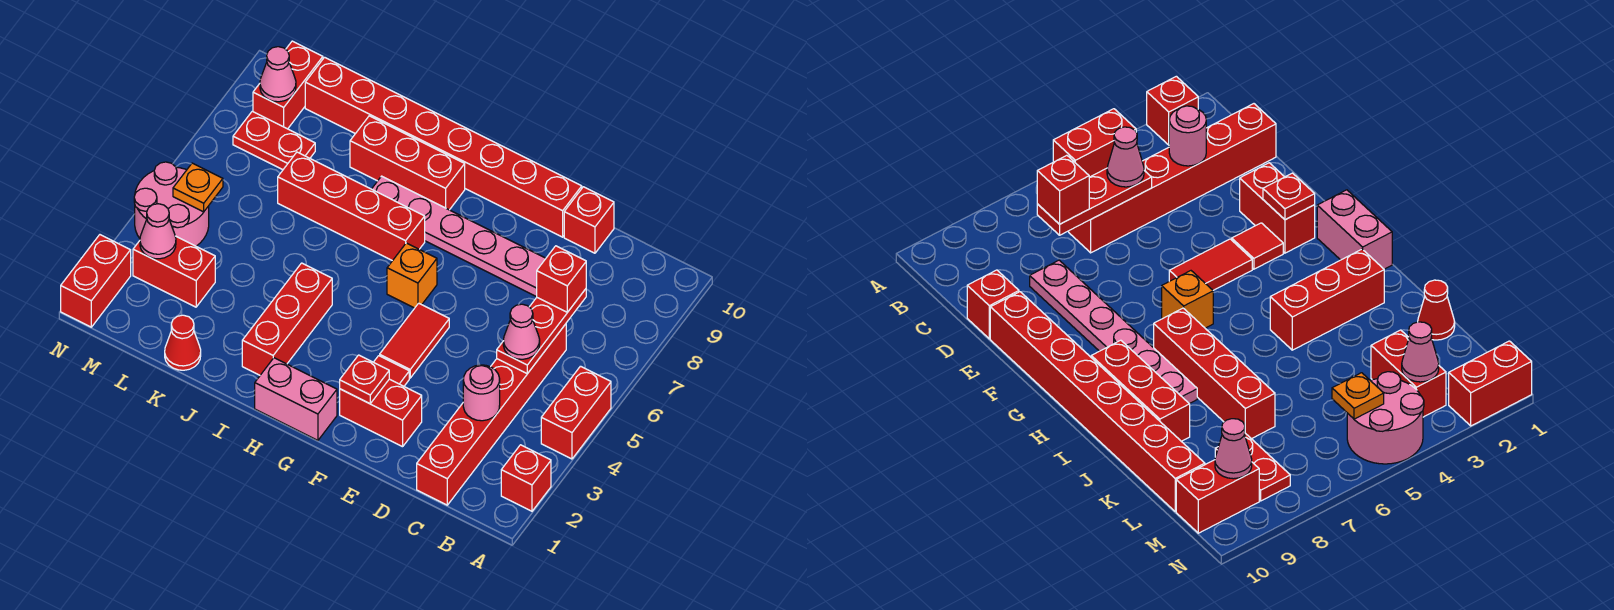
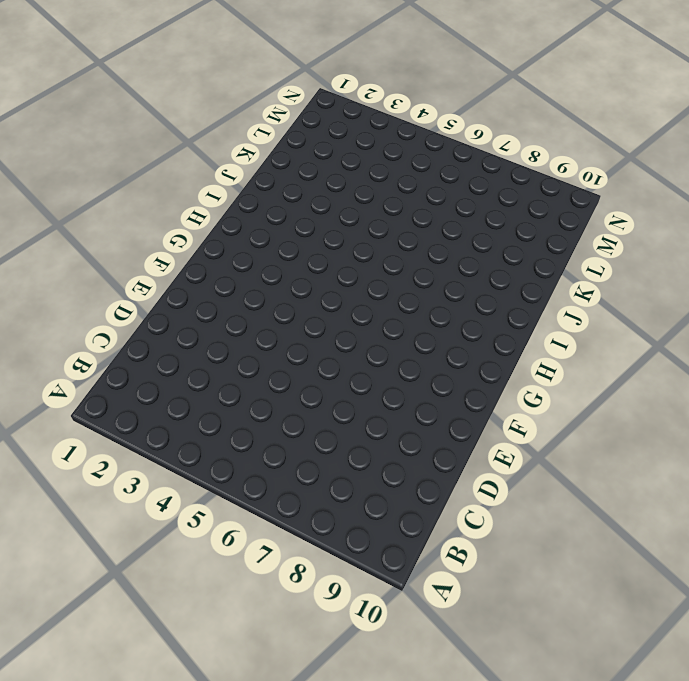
none -> red 1x1 brick [501,445,551,511]
none -> red 1x2 brick [541,366,611,459]
none -> red 1x6 brick [417,324,566,505]

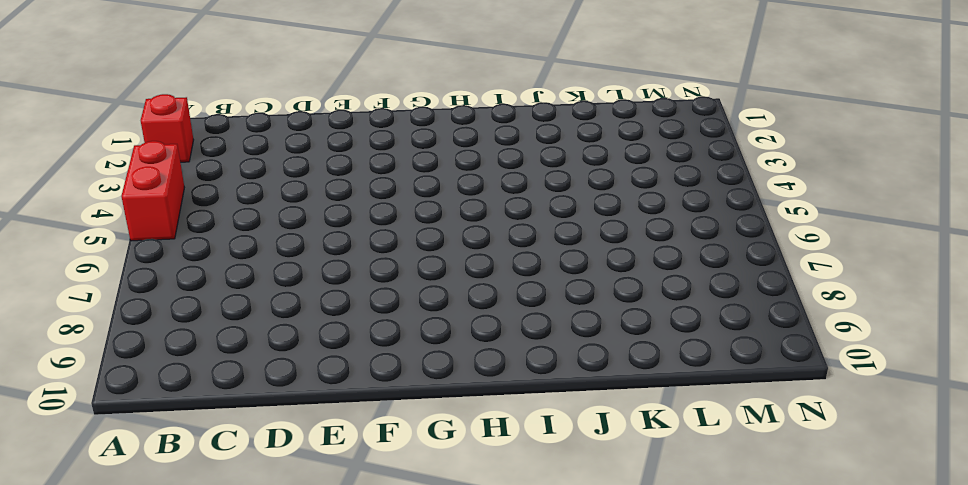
none -> red 1x6 brick [417,324,566,505]
none -> pink 1x6 plate [372,176,546,297]
none -> red 1x1 brick [564,187,614,253]

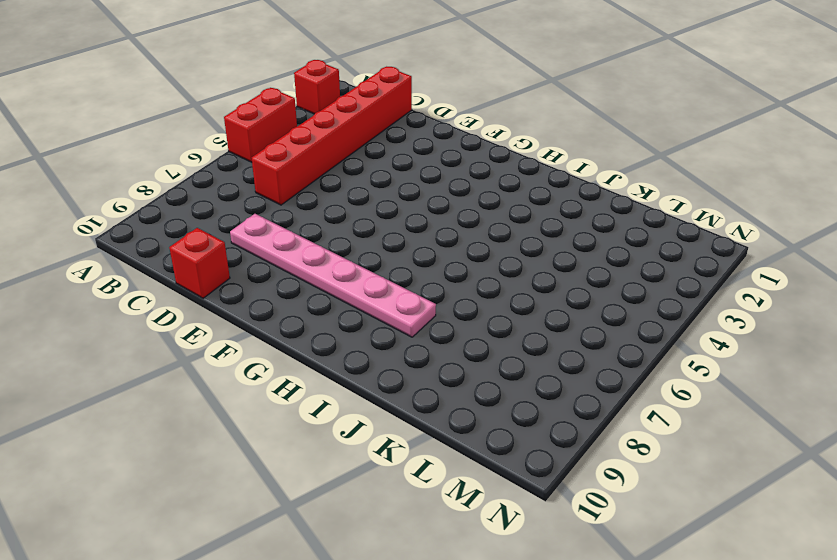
none -> red 1x2 brick [340,379,422,447]
none -> red 1x8 brick [305,57,582,237]
none -> red 1x1 tile [374,356,409,386]

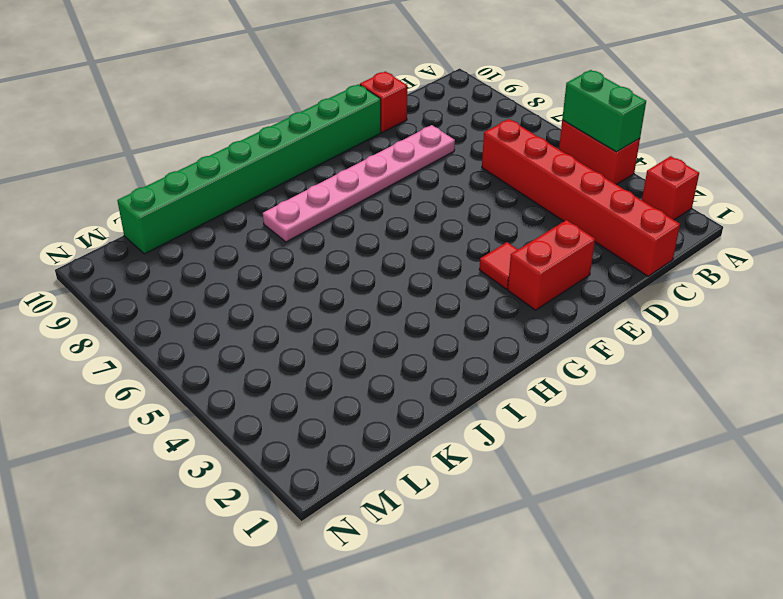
green 1x2 brick [562,70,646,152] -> none
green 1x8 brick [117,84,381,254] -> red 1x8 brick [305,57,582,237]
none -> red 1x2 tile [380,303,449,378]
none -> pink 1x2 brick [255,358,337,440]
none -> orange 1x1 brick [387,243,437,308]

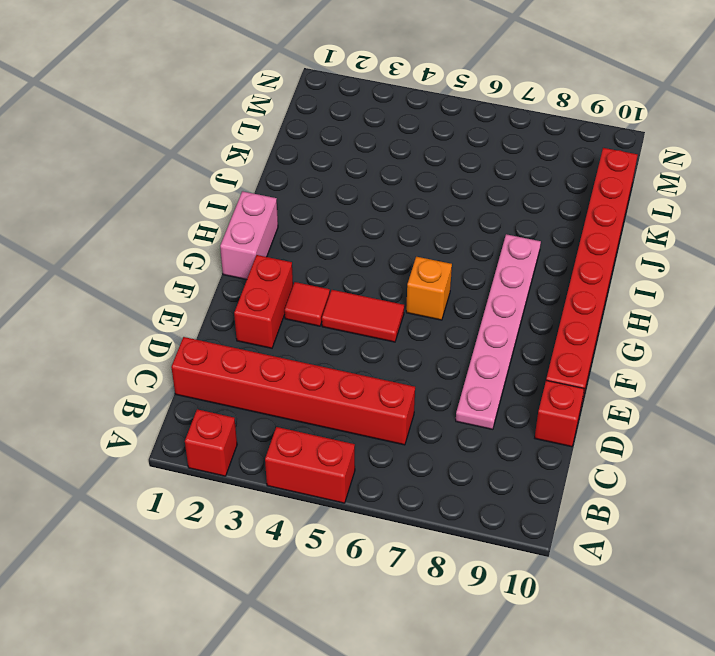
none -> red 1x4 brick [278,152,425,261]
none -> red 1x3 brick [350,116,465,210]
none -> red 1x3 brick [242,263,332,375]

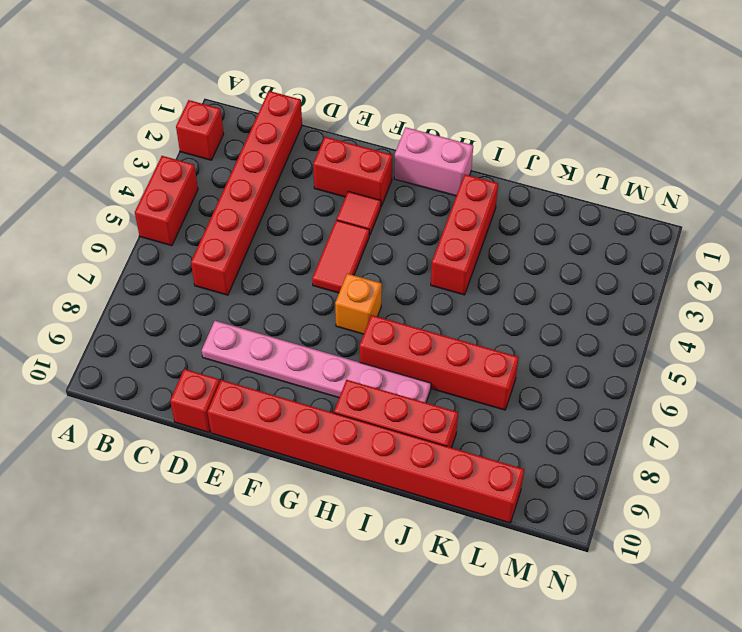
none -> red 1x1 cone [165,315,201,370]
none -> red 1x2 brick [133,236,215,307]
none -> red 1x2 plate [233,111,315,170]

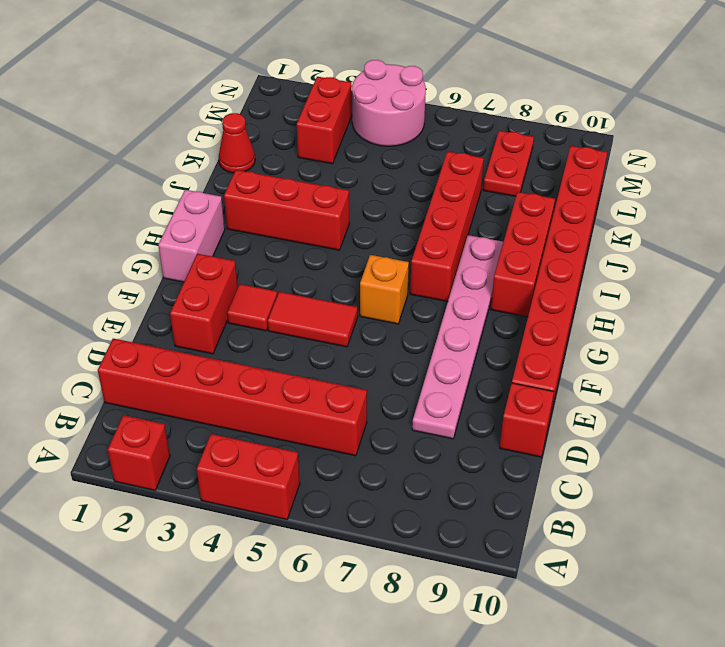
none -> red 1x2 brick [253,41,323,129]
none -> red 1x2 brick [61,235,131,327]
none -> pink 1x1 round brick [463,365,500,421]

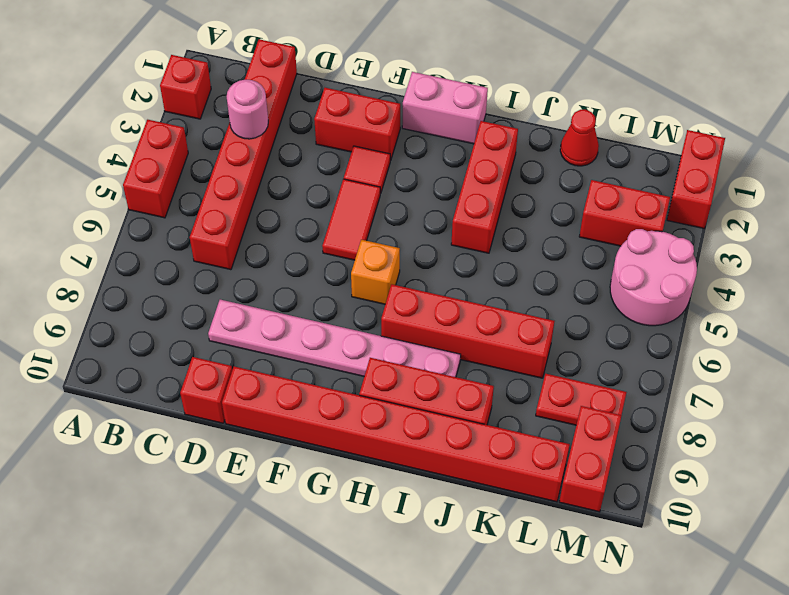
none -> red 1x3 plate [497,289,586,374]
none -> red 1x1 plate [340,355,389,404]
none -> pink 1x1 cone [140,204,176,259]

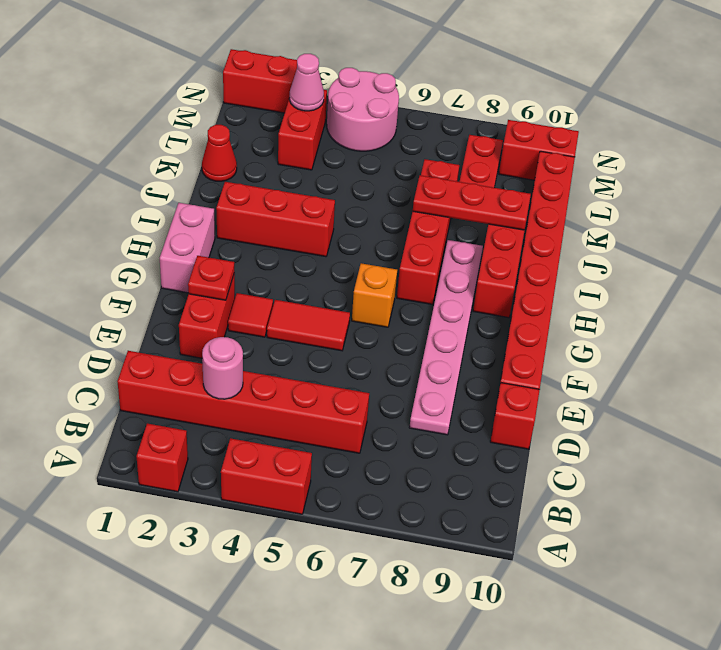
red 1x3 plate [413,175,531,230] -> red 1x3 plate moved to [497,289,586,374]
none -> orange 1x1 plate [173,163,223,212]
none -> pink 1x1 cone [260,47,296,102]
none -> pink 1x1 cone [503,304,540,359]

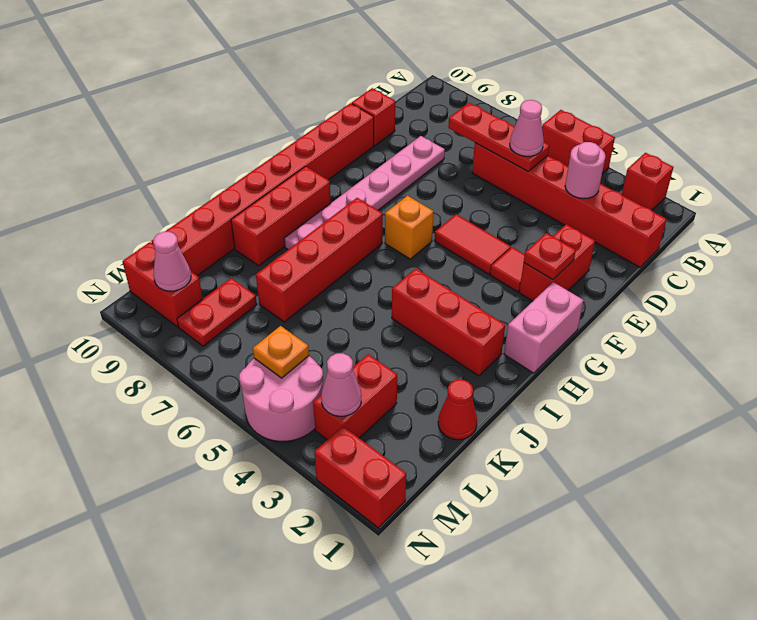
none -> red 1x1 brick [537,246,586,312]

